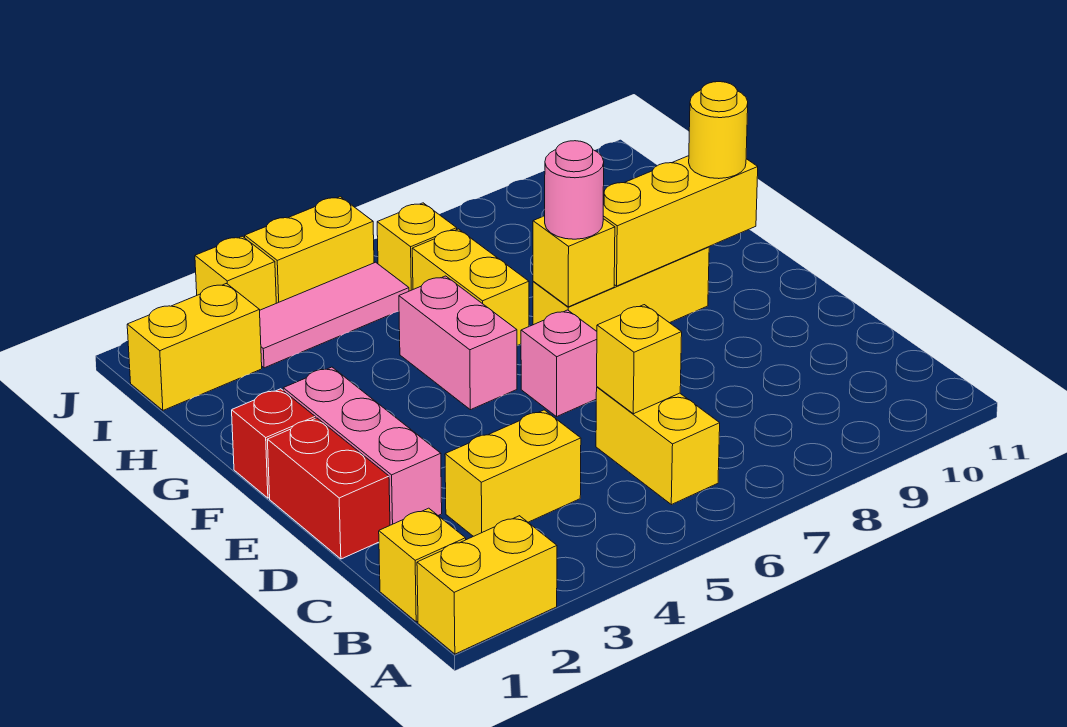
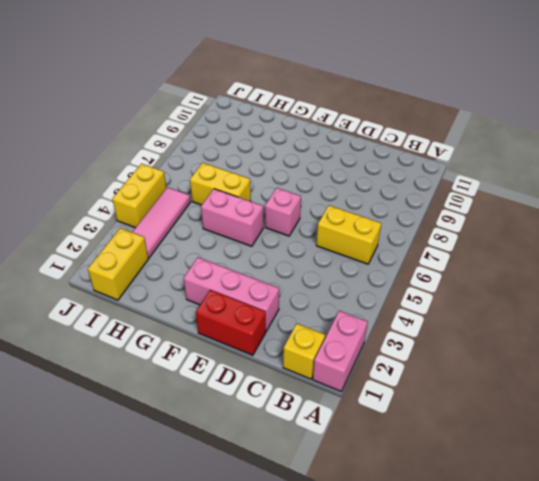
pink 1x2 brick [313,311,368,391] -> yellow 1x2 brick [417,516,557,654]
none -> yellow 1x2 brick [445,410,581,536]
none -> red 1x1 brick [232,389,315,498]
none -> yellow 1x3 brick [533,247,709,331]

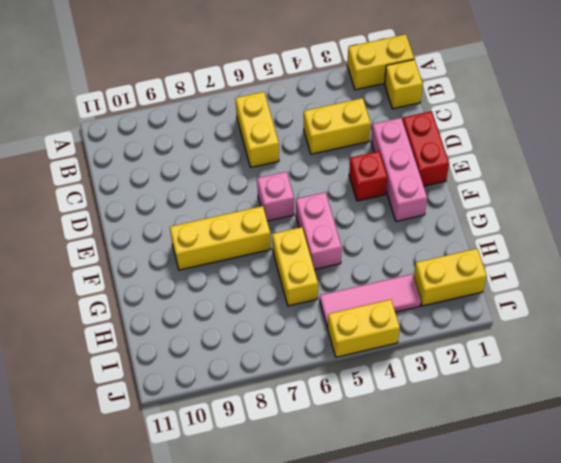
red 1x1 brick [349,151,387,201] -> red 1x1 brick moved to [232,389,315,498]
none -> yellow 1x1 brick [377,203,457,291]
none -> yellow 1x1 brick [195,236,276,310]
none -> yellow 1x1 brick [597,305,682,414]

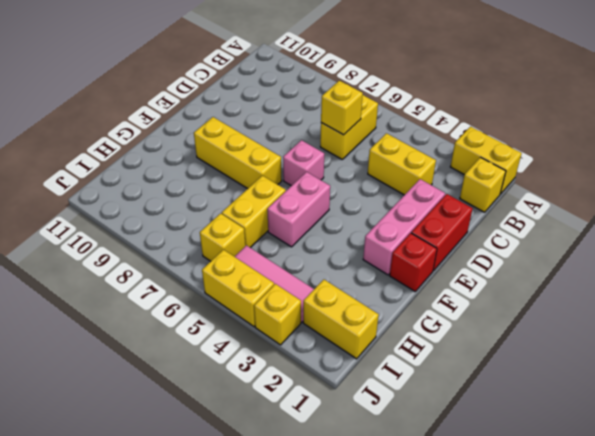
none -> yellow 1x1 brick [533,216,615,307]
none -> yellow 1x3 brick [603,156,758,286]
none -> pink 1x1 round brick [545,141,604,239]

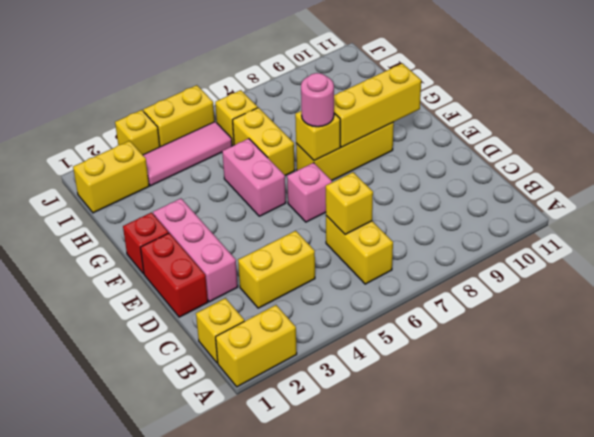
none -> yellow 1x1 round brick [689,82,748,179]

